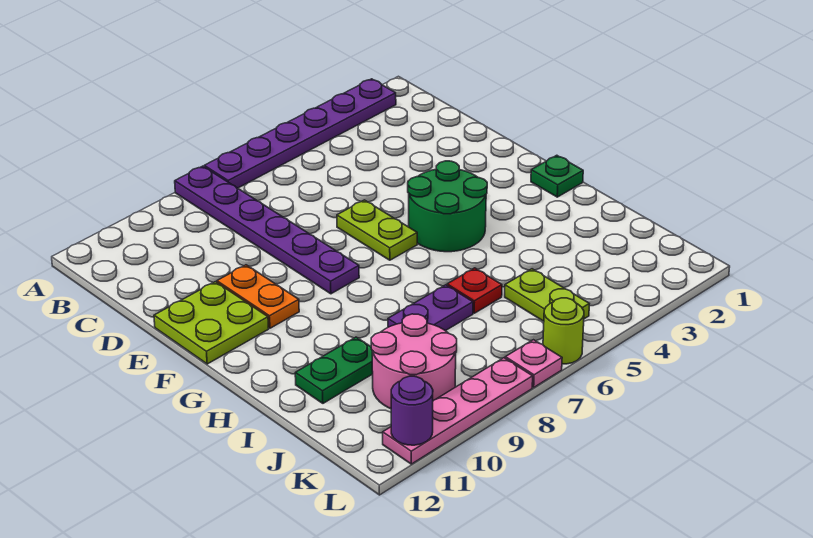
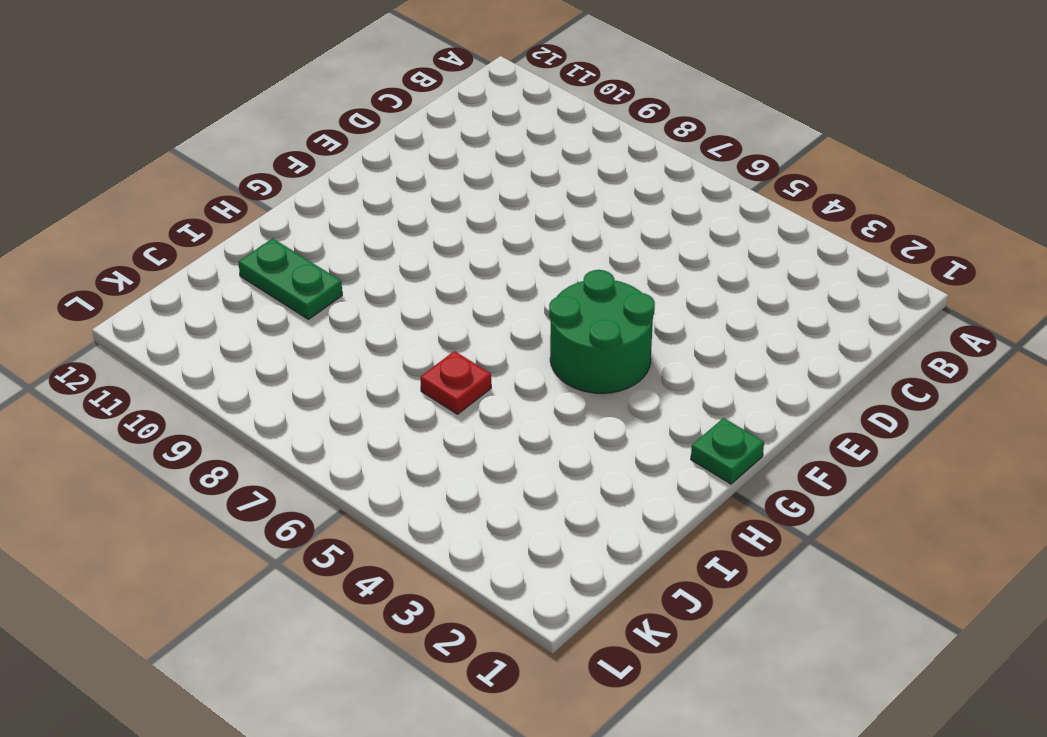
none -> purple 1x6 plate [204,79,396,188]
none -> purple 1x6 plate [175,166,359,294]
none -> lime 1x2 plate [337,200,417,260]

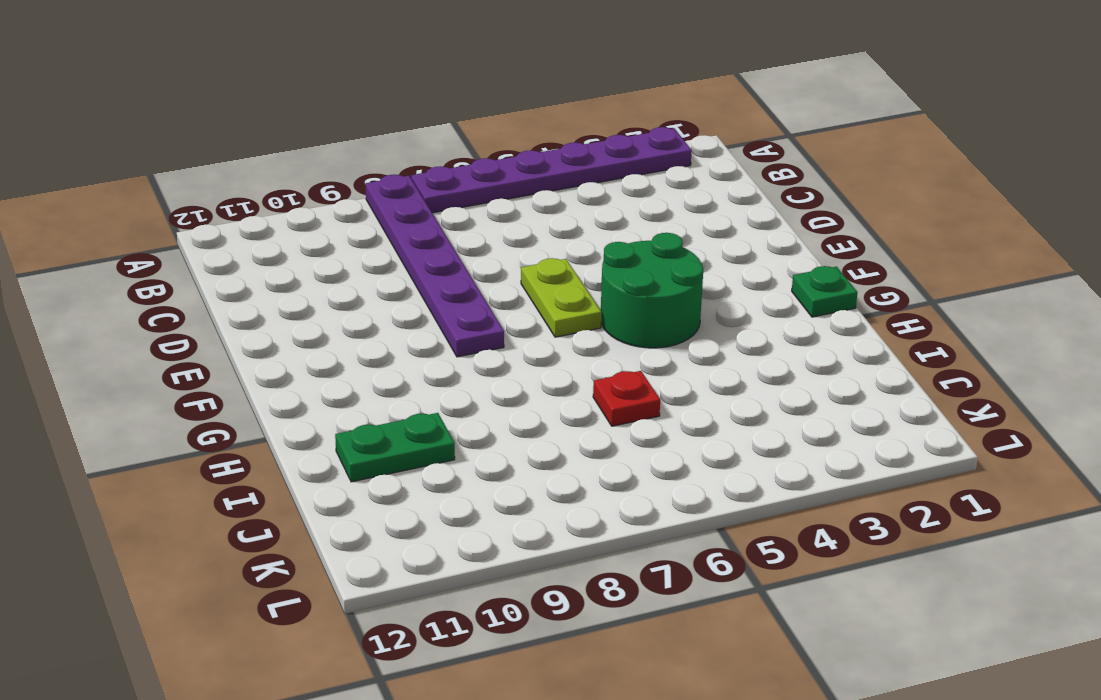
none -> orange 1x2 plate [217,265,299,328]
none -> lime 2x2 plate [154,282,269,364]
none -> purple 1x2 plate [388,285,473,331]

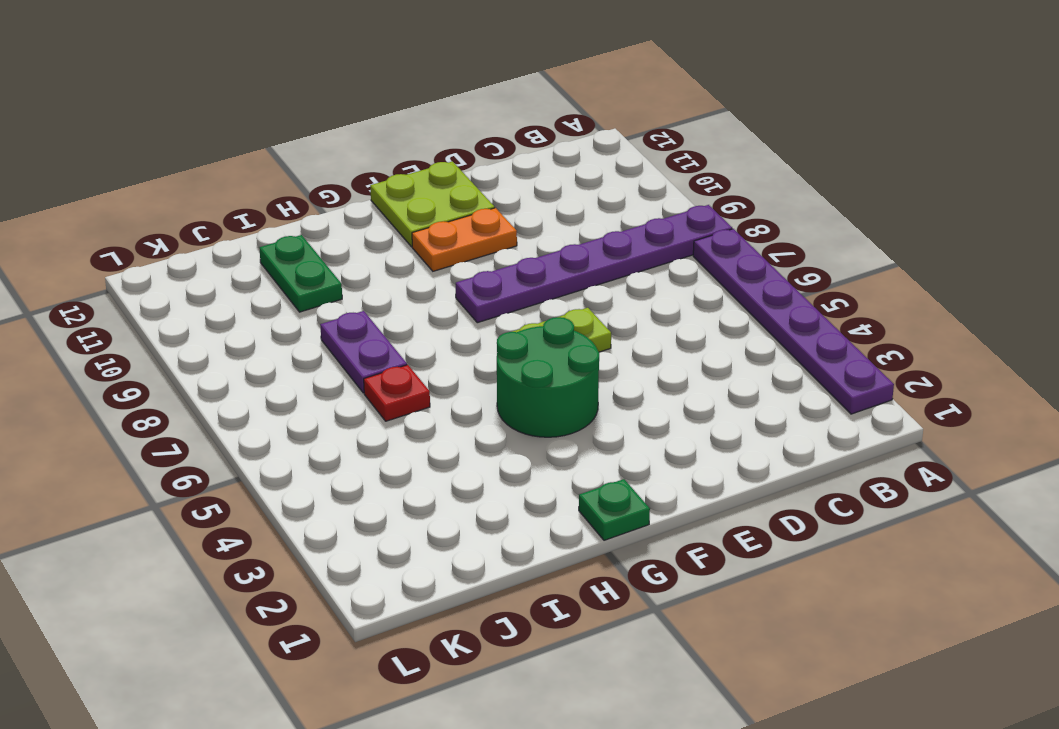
none -> lime 1x2 plate [505,269,589,321]
none -> pink 2x2 round brick [371,314,457,409]
none -> lime 1x1 round brick [543,298,584,364]

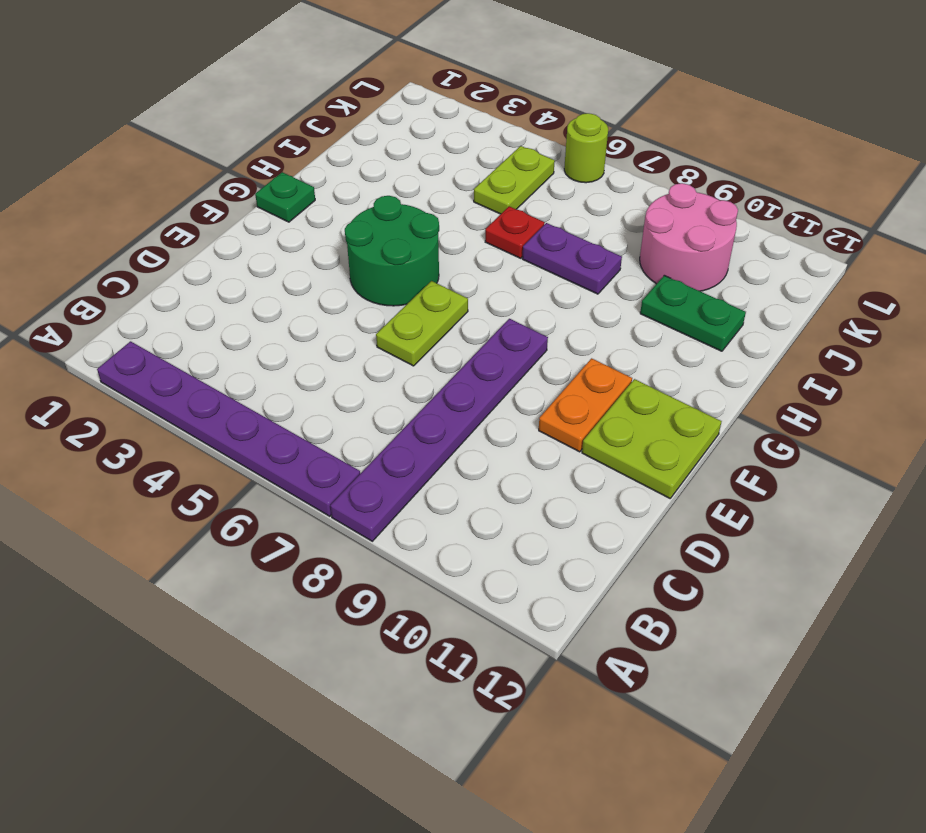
none -> pink 1x1 plate [505,340,562,387]
none -> pink 1x4 plate [383,358,533,464]
none -> purple 1x1 round brick [391,376,433,445]

